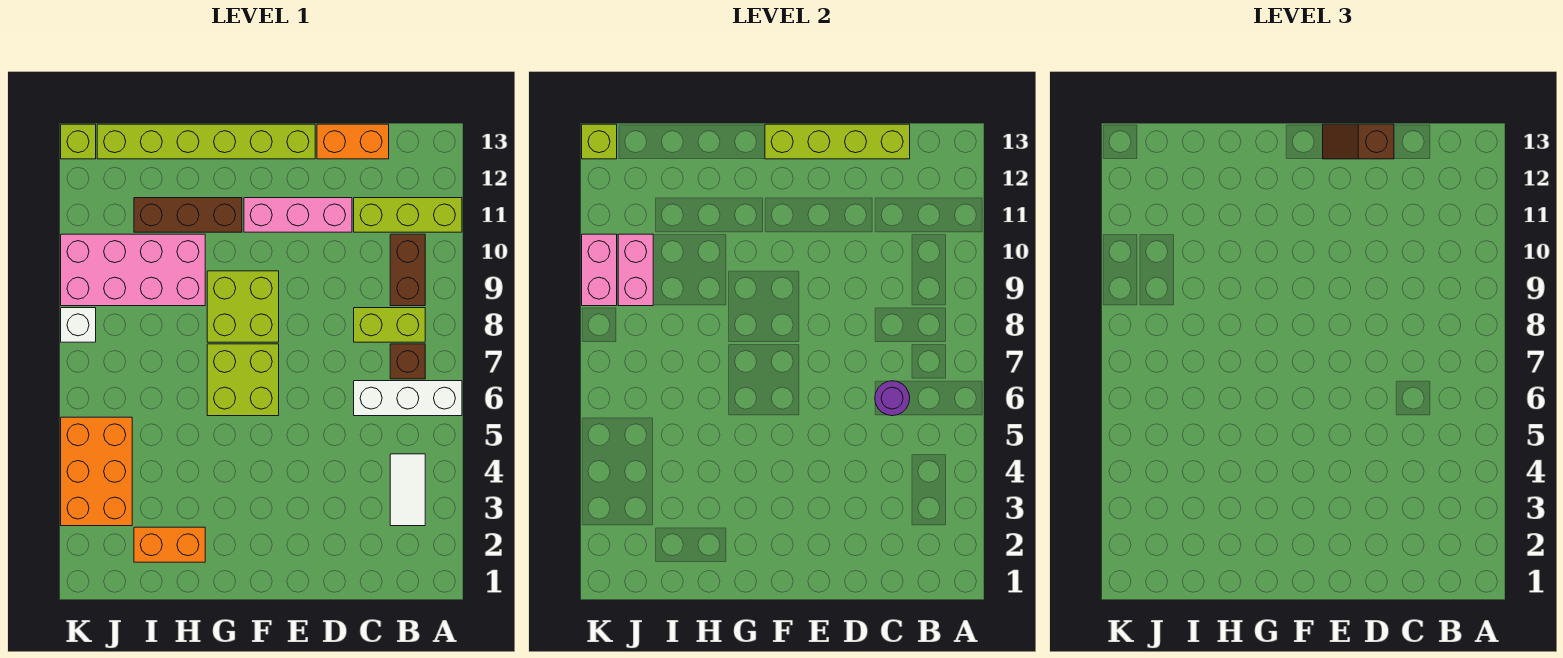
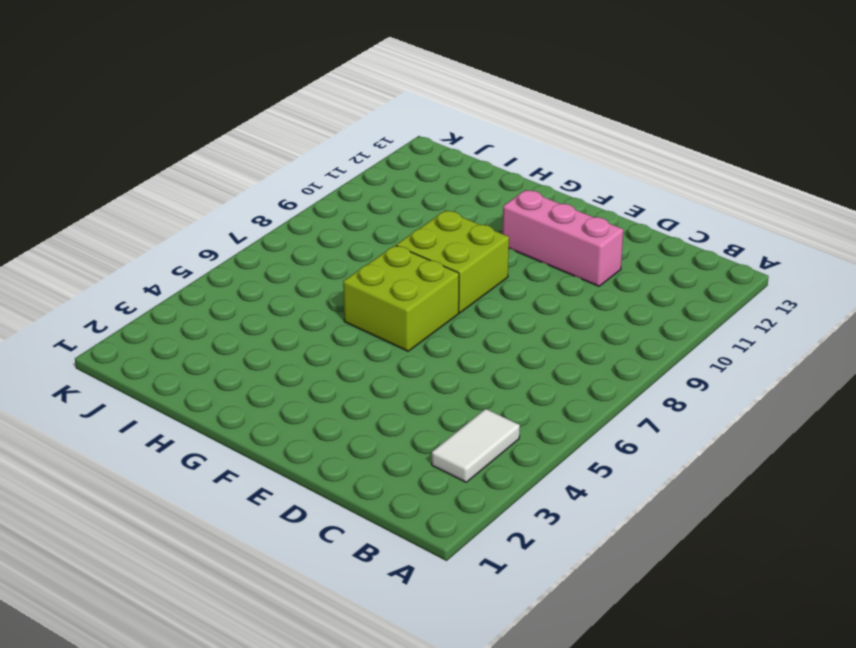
none -> white 1x3 brick [354,381,462,416]
none -> lime 1x3 brick [354,198,462,232]
none -> brown 1x1 brick [390,344,425,379]

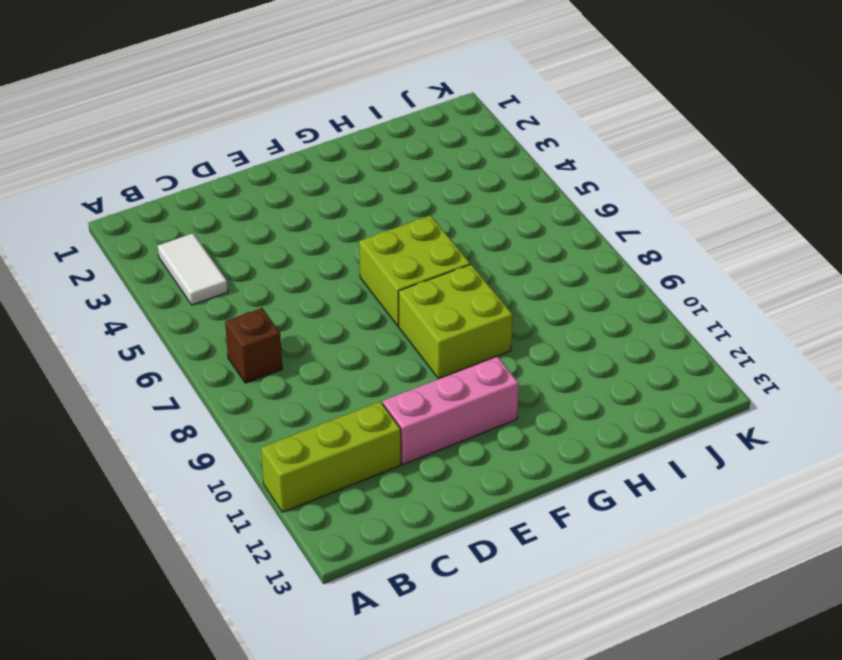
none -> white 1x3 brick [354,381,462,416]
none -> lime 1x2 brick [354,308,425,342]
none -> brown 1x2 brick [390,234,425,306]

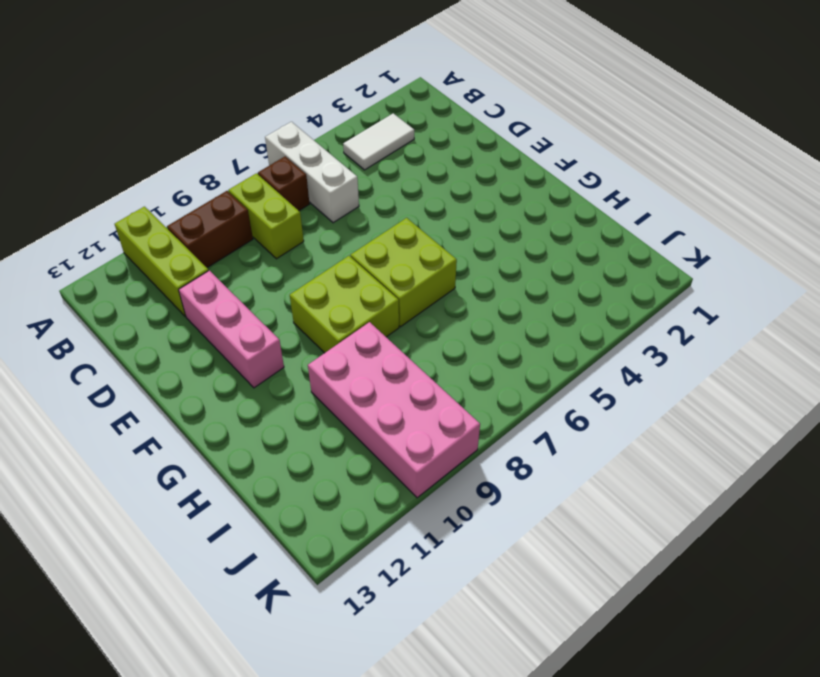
none -> orange 1x2 brick [317,124,389,159]
none -> lime 1x6 brick [97,124,315,159]
none -> brown 1x3 brick [134,198,242,232]

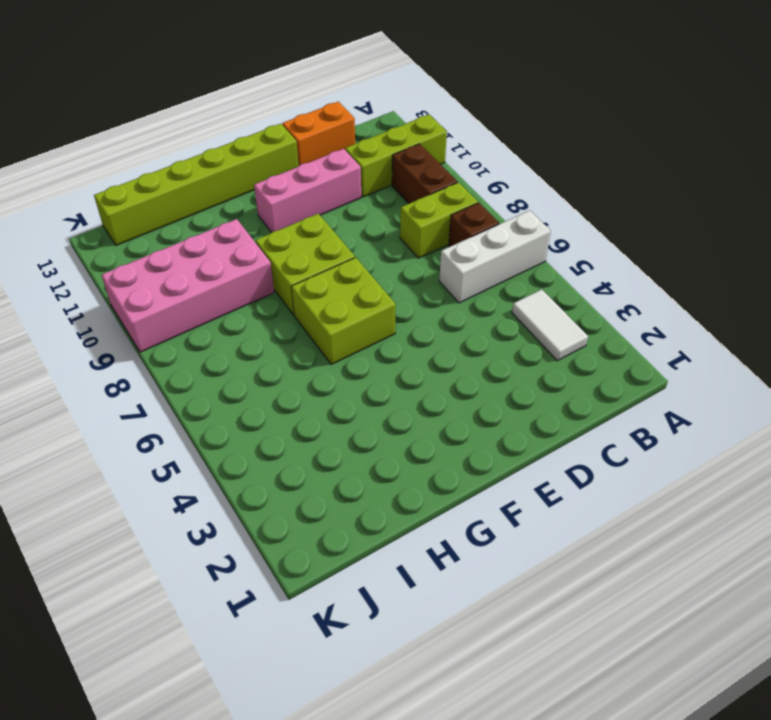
none -> brown 1x3 brick [134,198,242,232]
none -> orange 1x2 brick [134,527,205,562]
none -> orange 2x3 brick [61,417,132,526]

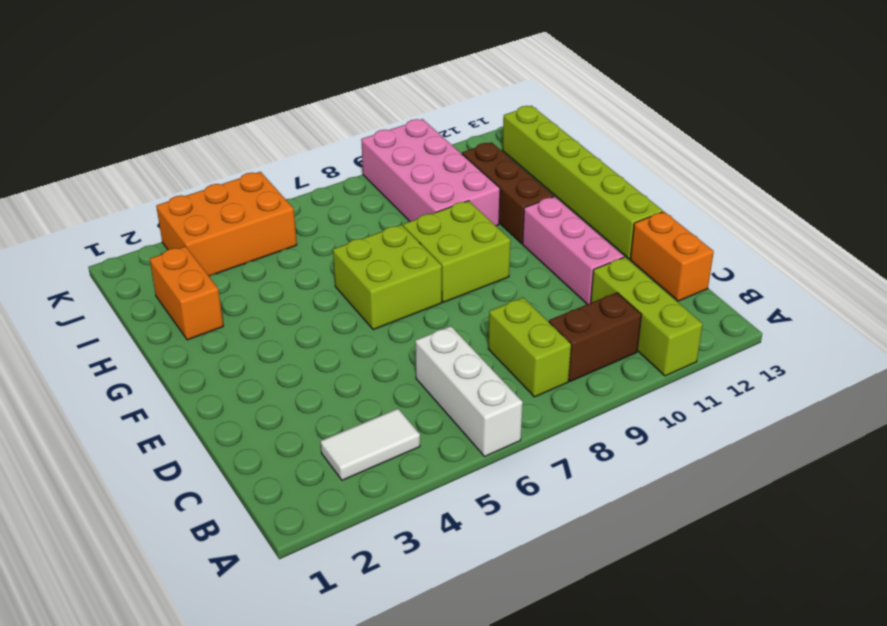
none -> brown 1x1 brick [390,344,425,379]
none -> white 1x1 brick [61,308,96,342]
none -> lime 1x1 brick [61,124,96,159]

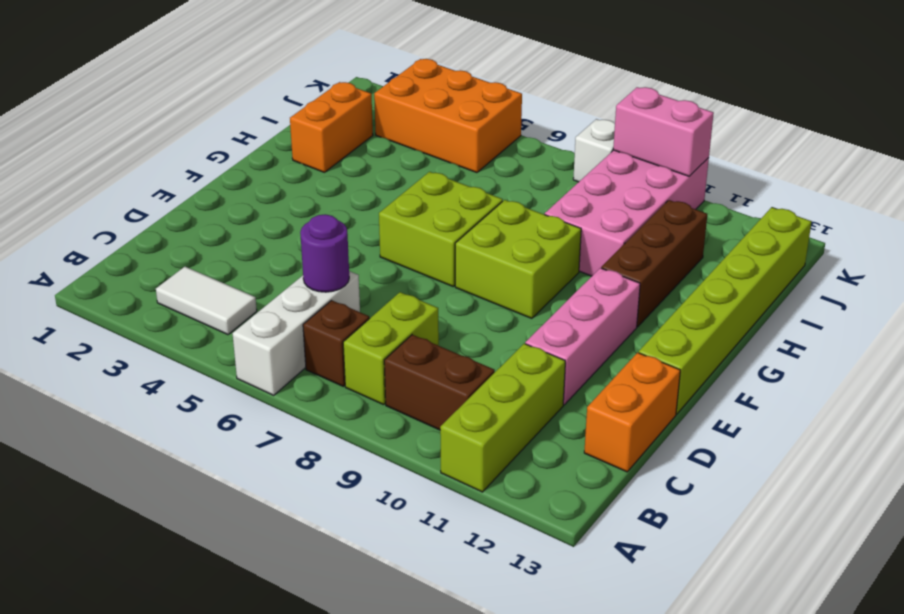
none -> lime 1x1 brick [61,124,96,159]
none -> lime 1x4 brick [765,124,910,159]
none -> pink 1x2 brick [618,234,653,306]

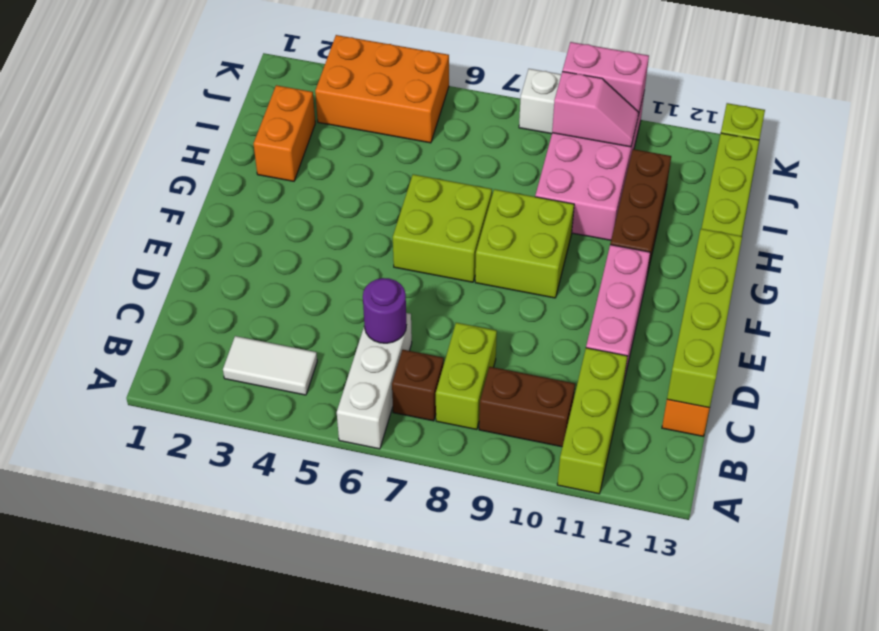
pink 1x2 slope [552,71,639,147] -> pink 1x2 brick [618,234,653,306]
none -> lime 1x1 brick [582,124,617,159]
none -> brown 1x2 slope [1323,124,1394,159]

